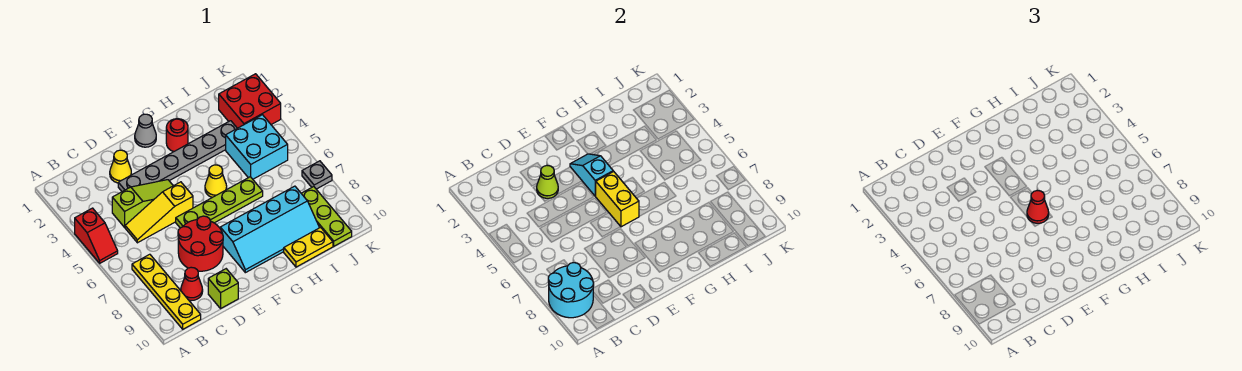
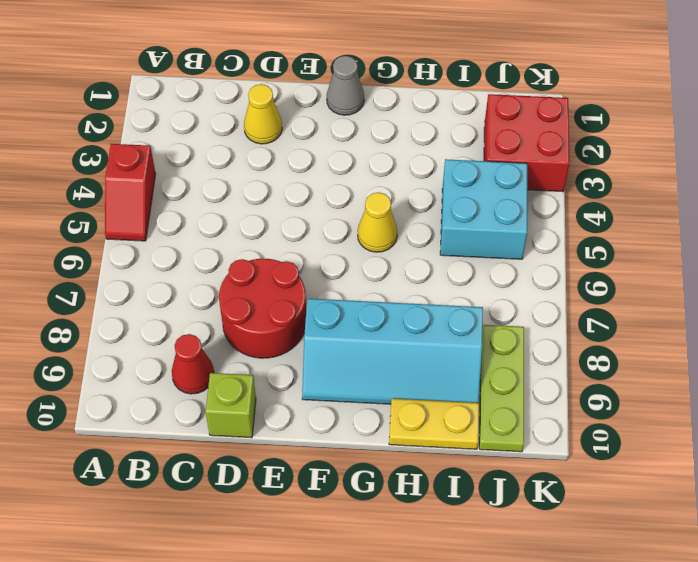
none -> yellow 1x4 plate [132,254,201,329]
none -> lime 1x3 slope [112,180,173,227]
none -> yellow 1x3 slope [125,182,193,243]

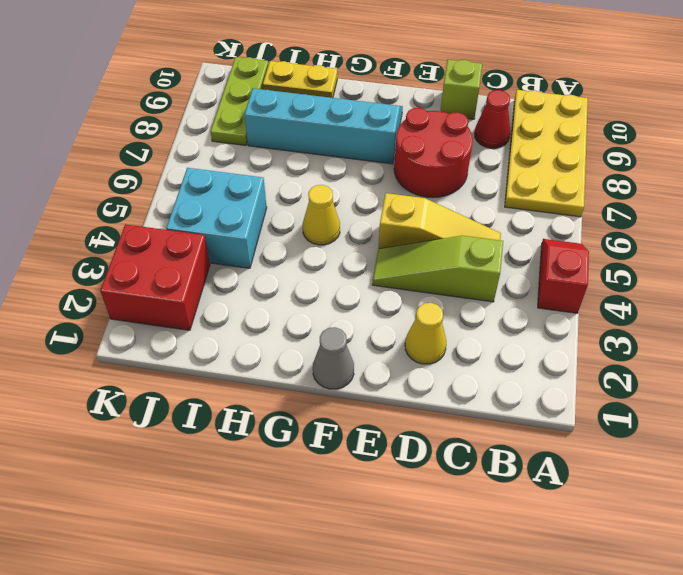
yellow 2x4 plate [505,90,588,217] -> yellow 1x4 plate [132,254,201,329]
none -> grey 1x6 plate [118,121,237,192]
none -> lime 1x4 plate [176,177,263,228]
none -> red 1x1 round brick [166,119,188,152]

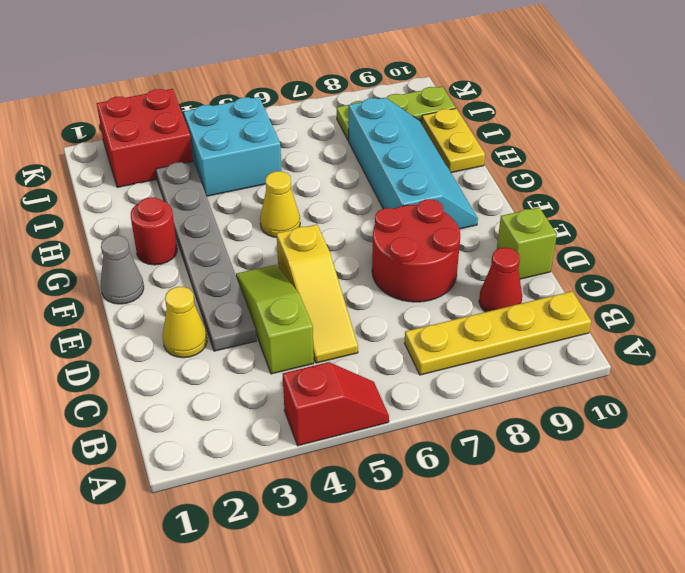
none -> lime 1x4 plate [176,177,263,228]
none -> grey 1x1 plate [302,161,332,189]
none -> cyan 2x2 round brick [548,263,594,318]

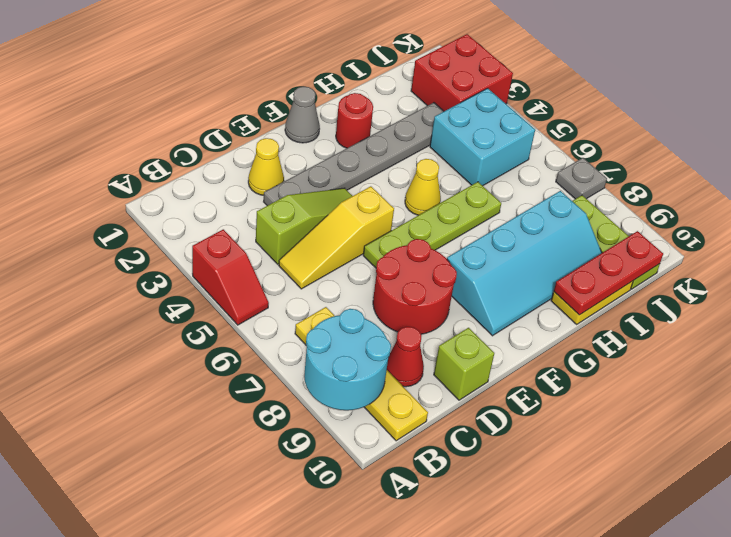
red 1x3 plate [554,231,663,315] -> none
none -> lime 1x1 cone [537,166,558,198]
none -> cyan 1x2 slope [570,154,613,196]
none -> yellow 1x2 brick [596,171,639,227]

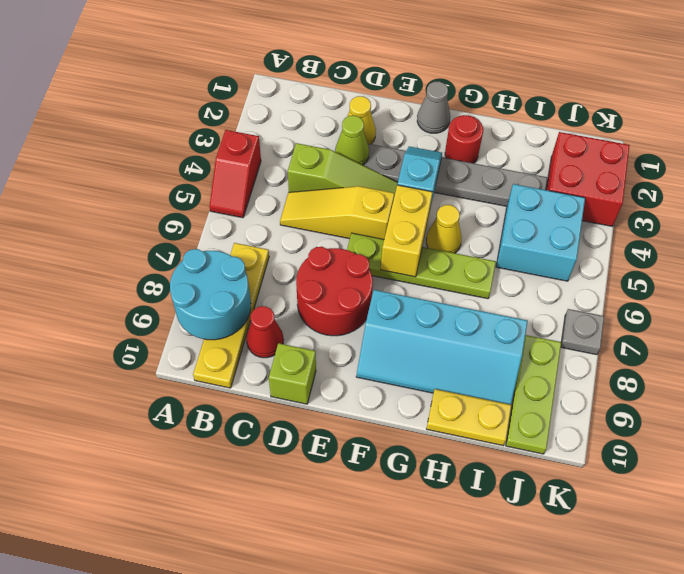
none -> red 1x1 cone [1027,191,1049,223]

